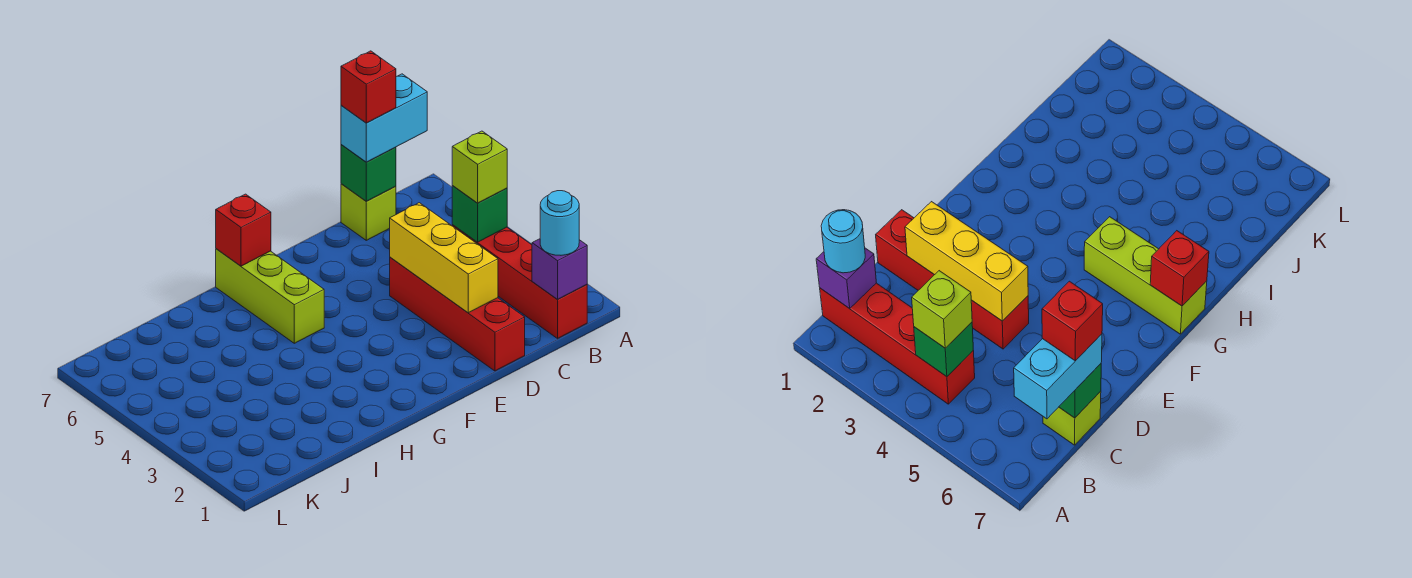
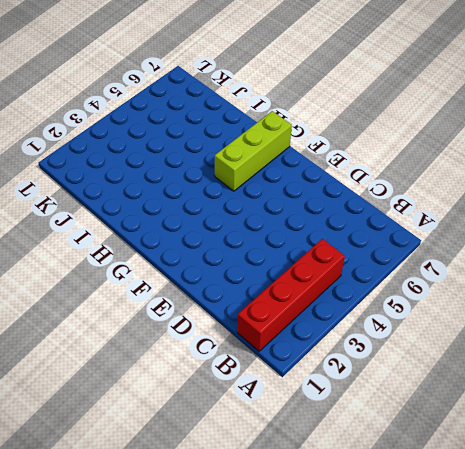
none -> lime 1x1 brick [341,184,396,240]
none -> red 1x4 brick [390,257,525,371]
none -> purple 1x1 brick [532,239,587,300]

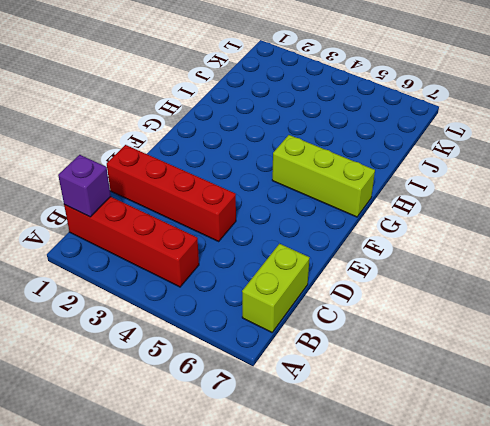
lime 1x2 brick [242,244,310,332] -> lime 1x1 brick [341,184,396,240]
none -> green 1x1 brick [452,186,507,242]
none -> green 1x1 brick [341,145,396,201]
none -> yellow 1x3 brick [390,203,498,313]

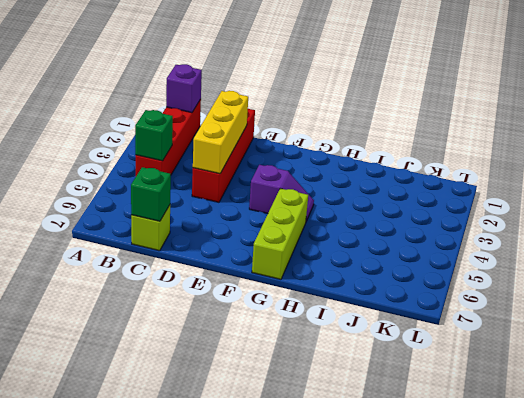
purple 1x2 slope [249,165,314,221] -> none
none -> red 1x1 brick [216,194,271,266]
none -> cyan 1x1 round brick [540,191,579,255]
none -> lime 1x1 brick [452,131,507,203]

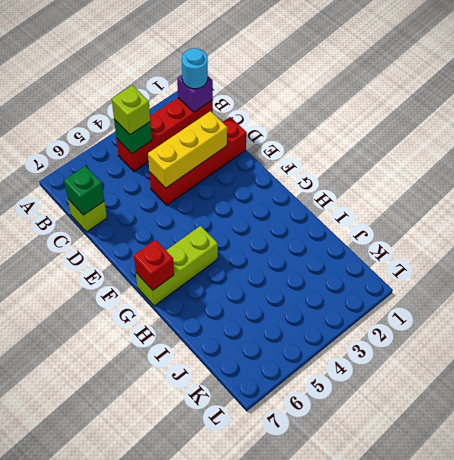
none -> cyan 1x2 brick [341,74,427,162]
none -> red 1x1 brick [341,51,396,123]

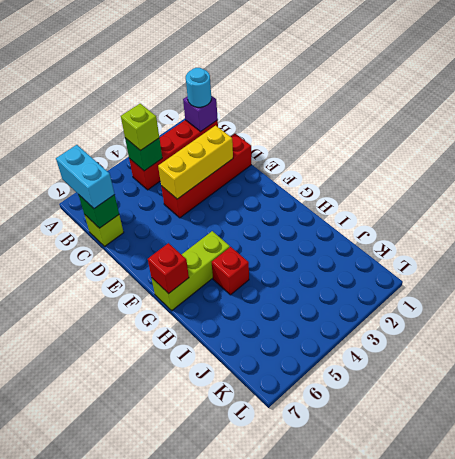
red 1x1 brick [212,247,249,295] -> red 1x1 brick moved to [341,51,396,123]

